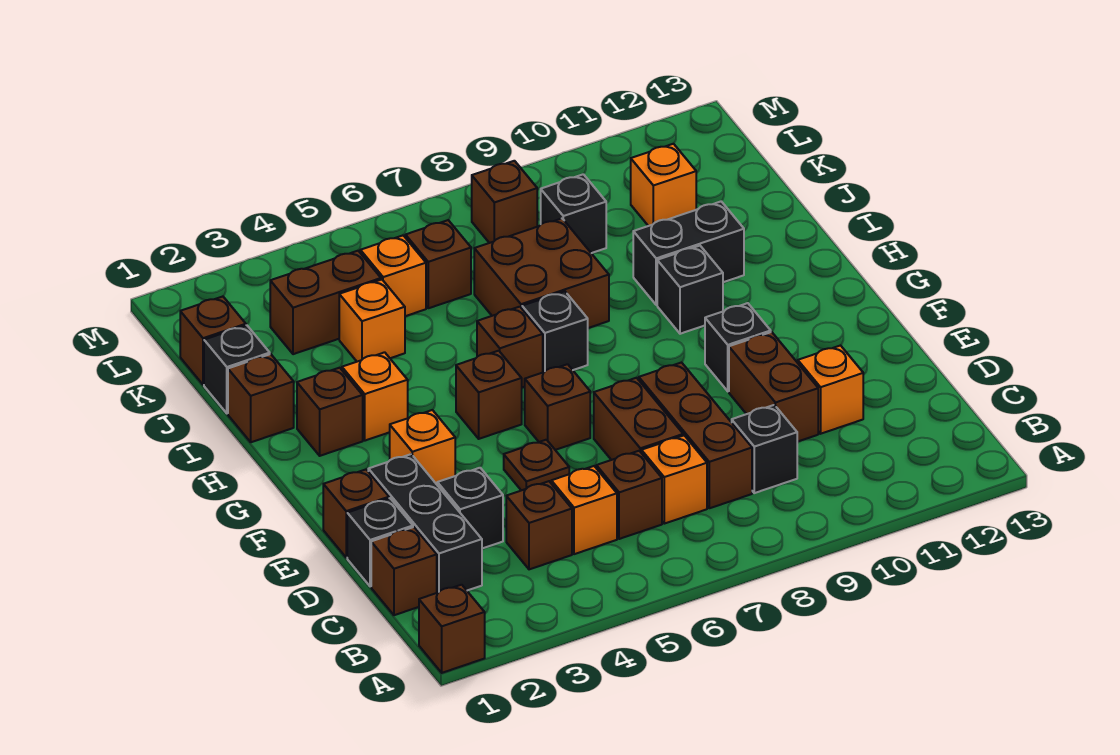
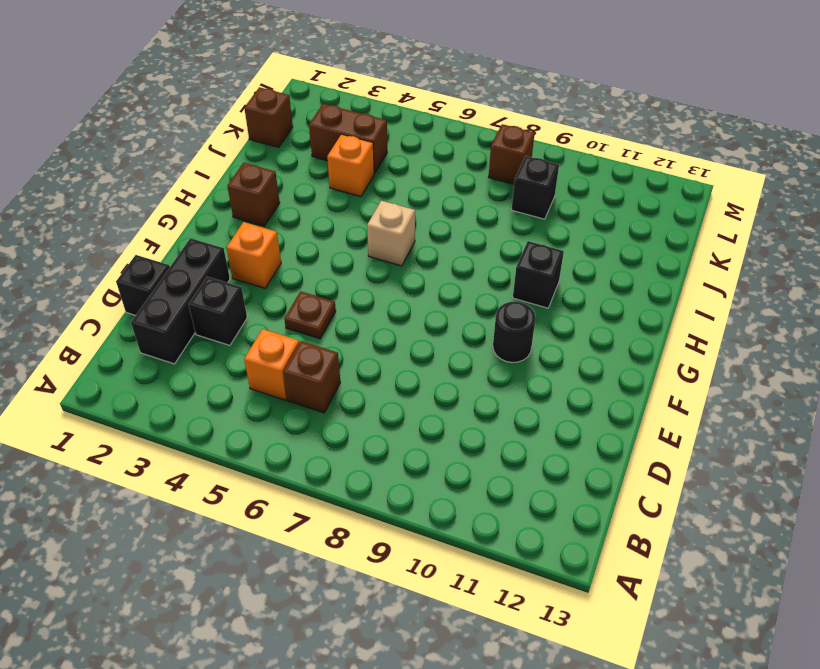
black 1x1 round brick [493,302,536,363] -> black 1x1 brick [705,303,771,391]
tan 1x1 brick [367,201,415,266] -> brown 1x1 brick [477,307,543,387]
none -> brown 1x1 brick [419,585,485,673]
none -> brown 1x1 brick [371,527,437,615]
none -> brown 1x1 brick [506,481,572,569]
none -> orange 1x1 brick [641,435,707,524]

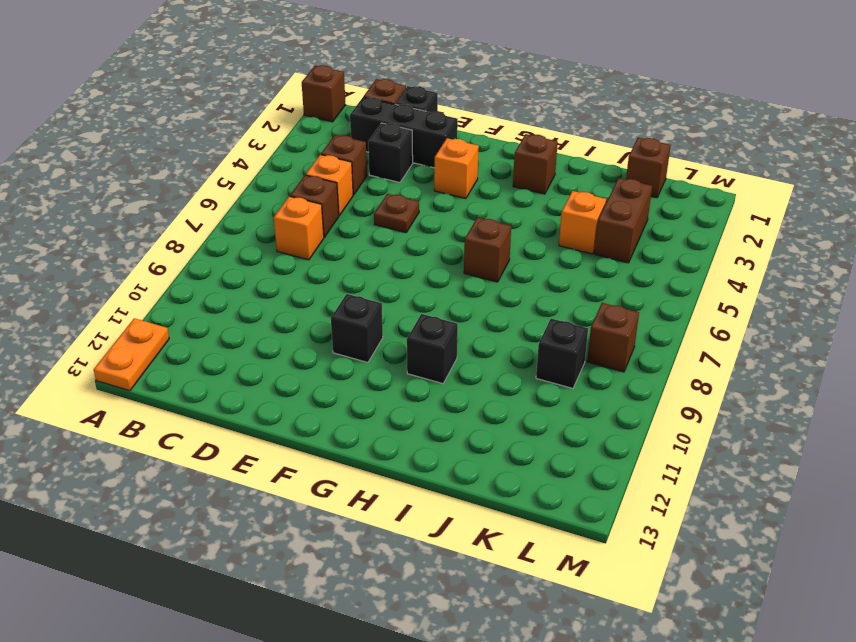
orange 1x2 plate [94,318,169,391] -> none
none -> brown 1x3 brick [639,362,752,508]
none -> black 1x1 brick [732,405,797,493]
none -> brown 1x2 brick [594,378,683,460]
none -> brown 1x2 brick [729,332,818,442]

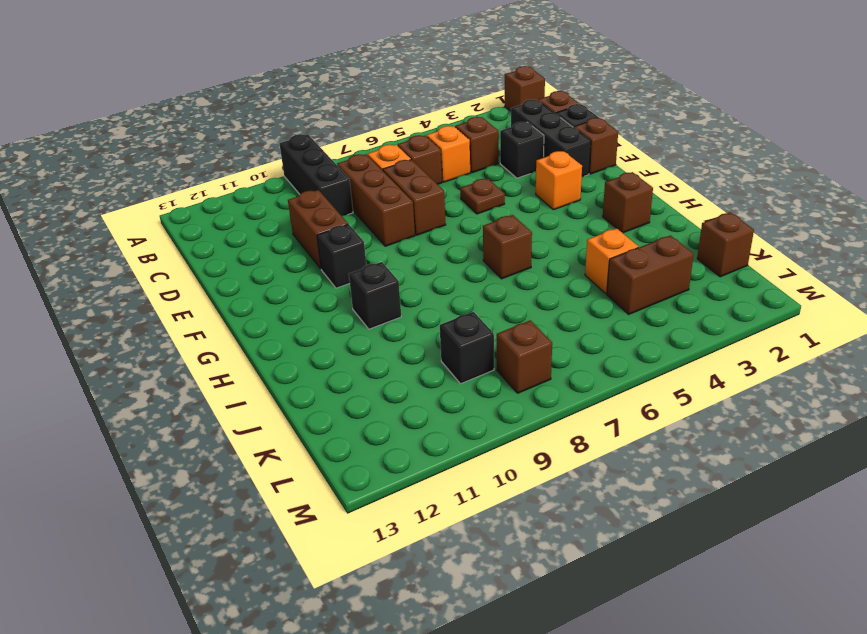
black 1x3 brick [279,134,353,216] -> black 1x1 brick [732,405,797,493]
none -> orange 1x1 brick [798,345,863,434]
none -> brown 1x1 brick [525,364,590,450]
none -> brown 1x1 brick [456,351,522,439]
none -> orange 1x1 brick [342,352,408,441]

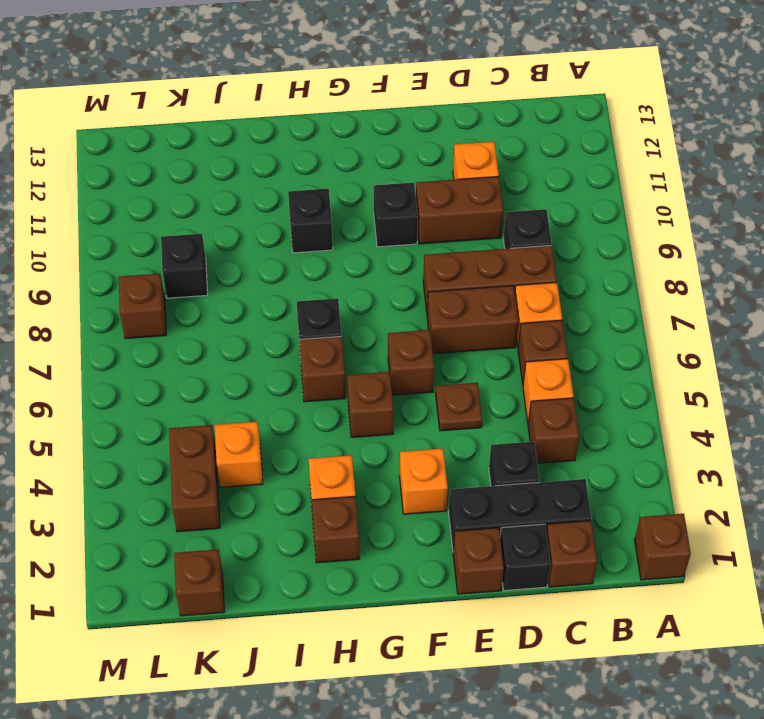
none -> brown 1x1 brick [228,354,294,442]
none -> brown 2x2 brick [474,219,609,328]
none -> black 1x2 brick [633,201,744,305]
none -> black 1x1 brick [204,325,270,413]

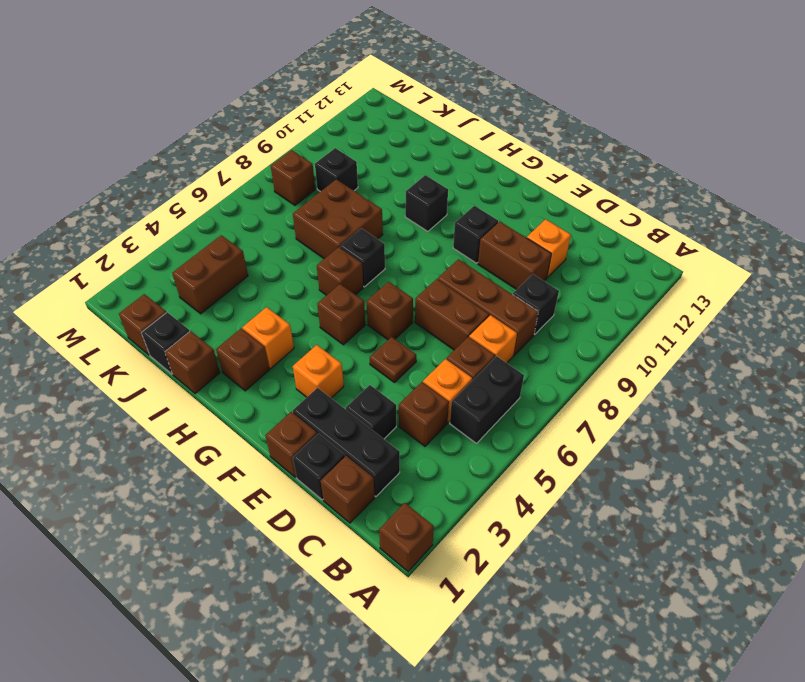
black 1x2 brick [450,356,524,443] -> black 1x2 brick moved to [633,201,744,305]
none -> orange 1x1 brick [339,280,405,362]
none -> orange 1x1 brick [360,235,426,316]
none -> brown 1x1 brick [405,220,471,308]
none -> orange 1x1 brick [631,144,696,226]

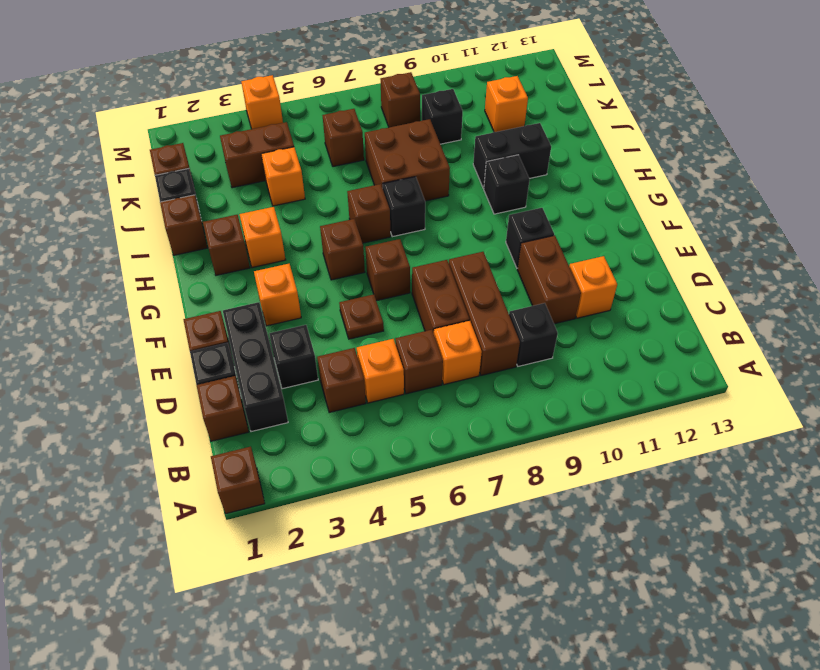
orange 1x1 brick [241,75,283,129] -> orange 1x1 brick moved to [360,235,426,316]

